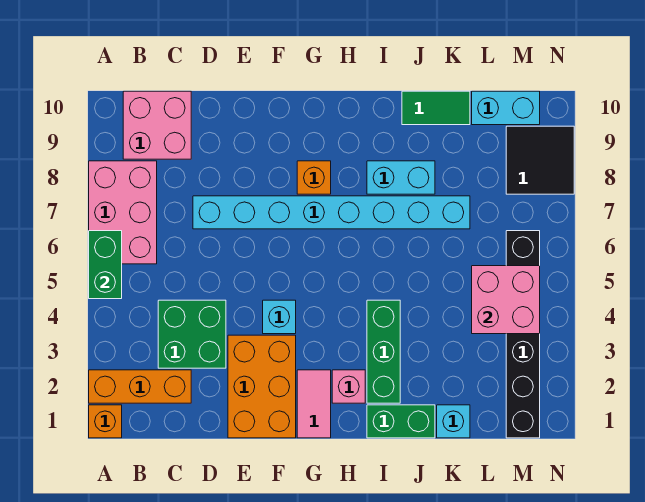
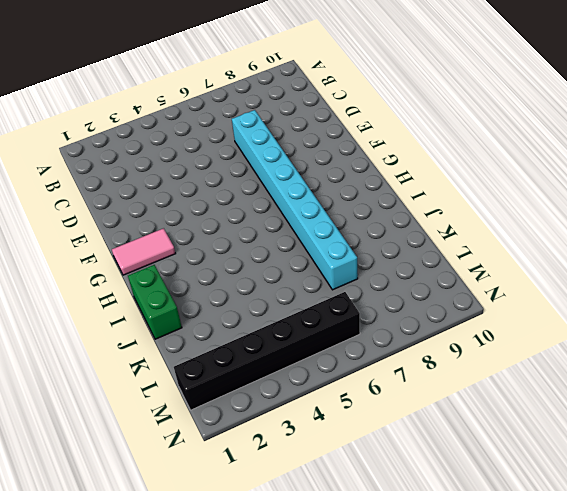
none -> orange 1x1 brick [89,405,122,438]
none -> orange 1x3 brick [89,370,191,403]
none -> pink 2x3 brick [89,161,157,264]

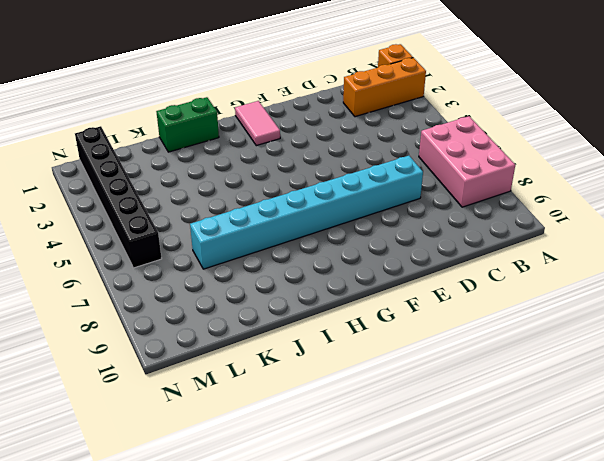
none -> pink 2x2 brick [123,91,191,159]
none -> green 2x2 brick [158,300,226,368]
none -> orange 2x3 brick [228,335,296,438]

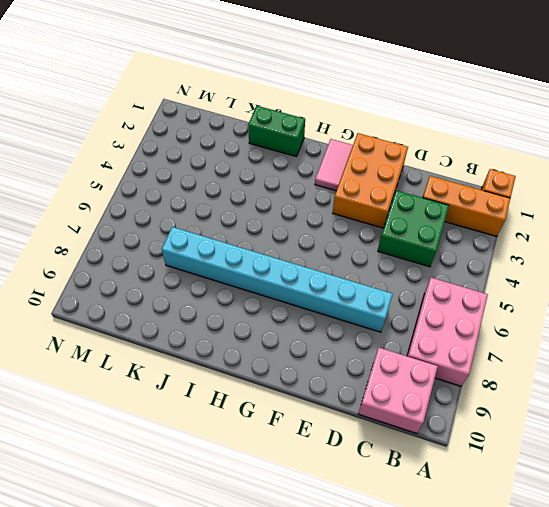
none -> cyan 1x1 brick [263,300,296,334]
none -> orange 1x1 brick [297,161,331,194]
none -> pink 1x1 brick [332,370,365,403]

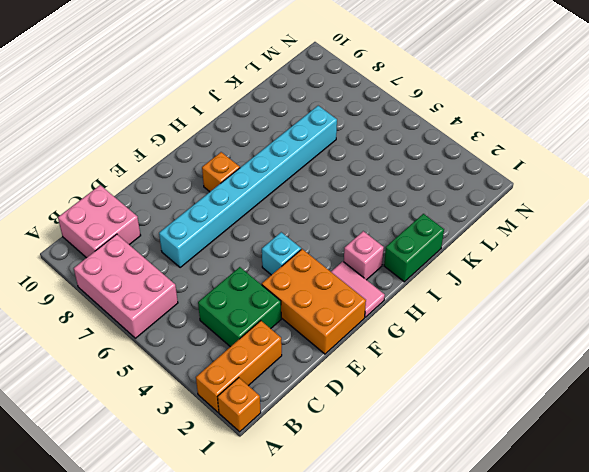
none -> green 1x3 brick [367,300,400,403]
none -> cyan 1x2 brick [367,161,435,194]
none -> green 1x2 tile [402,91,470,125]

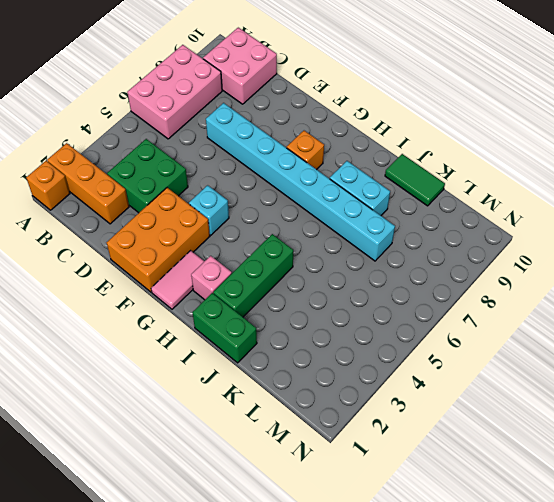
none -> cyan 1x1 brick [437,405,470,438]
none -> cyan 1x2 brick [472,91,540,125]
none -> black 1x6 brick [506,231,540,438]

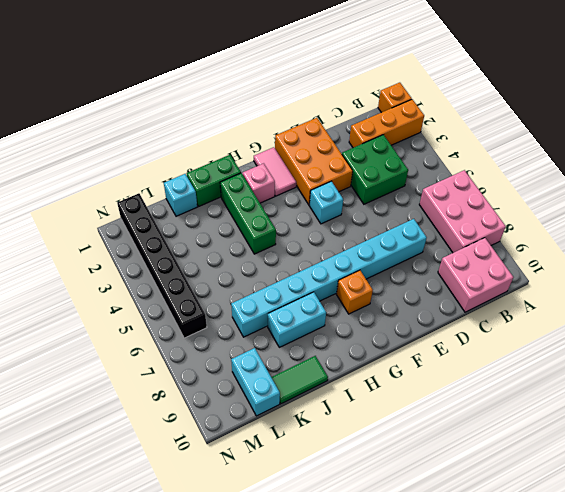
cyan 1x2 brick [231,348,280,416] -> cyan 1x2 brick turned to [472,91,540,125]
none -> black 2x2 tile [506,126,574,194]
none -> green 1x2 brick [89,231,122,299]
none -> pink 2x2 brick [472,266,540,334]

